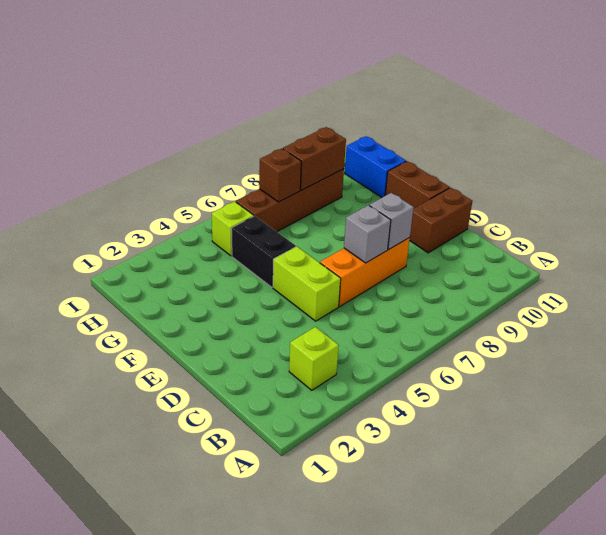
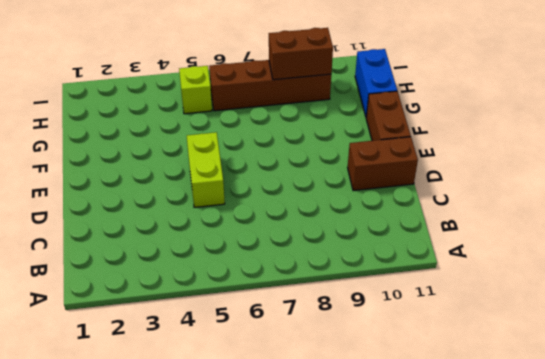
none -> lime 1x1 brick [289,327,339,390]
none -> orange 1x3 brick [320,238,410,306]
none -> black 1x2 brick [232,216,296,287]

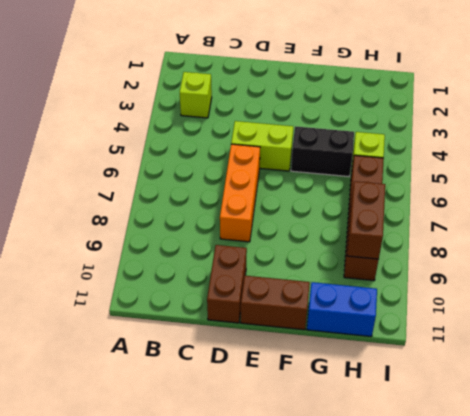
none -> grey 1x1 brick [344,205,391,263]
none -> grey 1x1 brick [370,193,414,250]
none -> brown 1x1 brick [259,148,301,202]

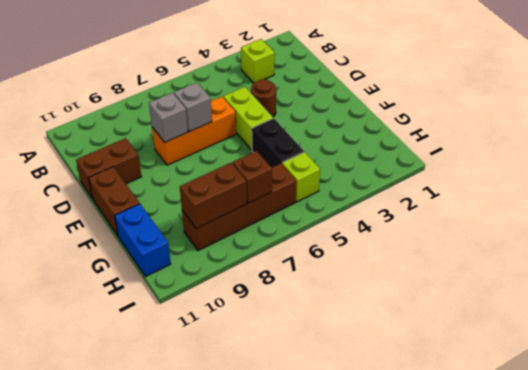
brown 1x1 round brick [251,79,276,117] -> none

